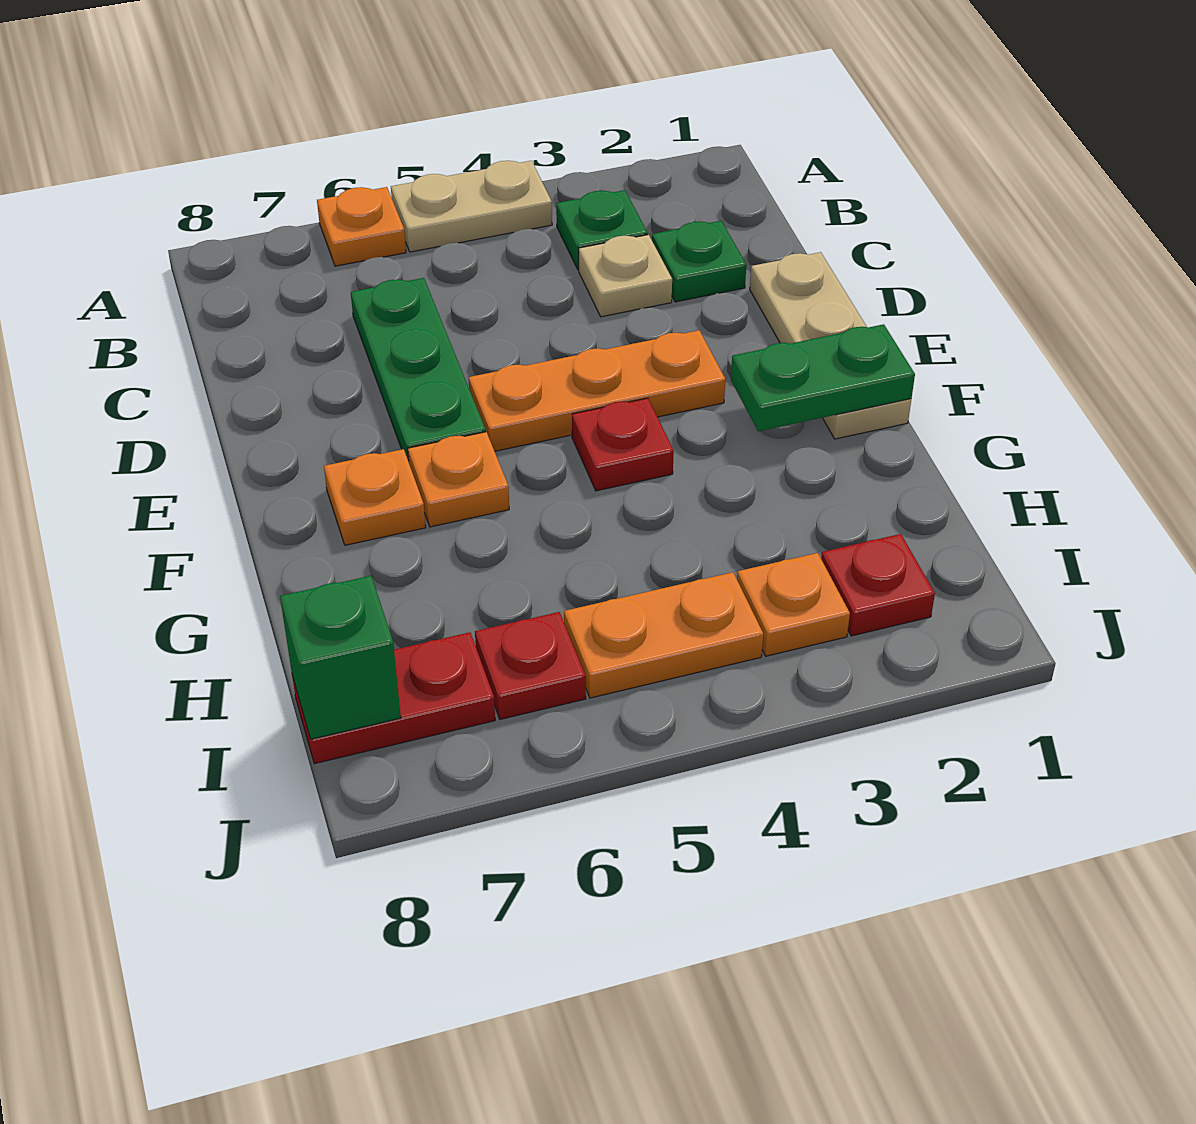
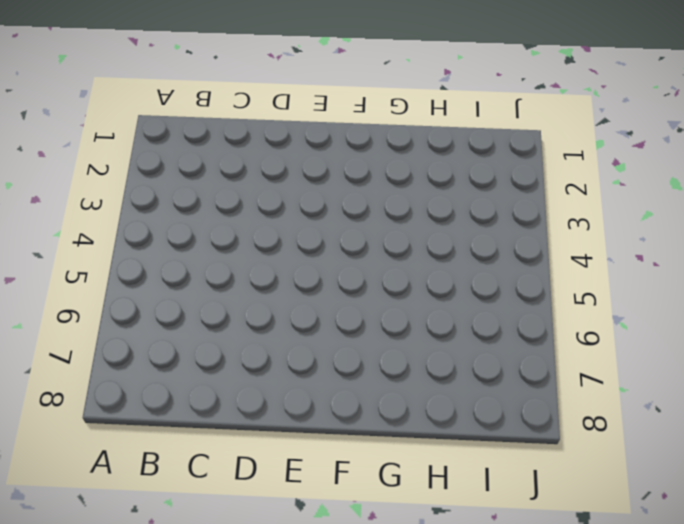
none -> tan 1x2 plate [391,161,552,252]
none -> orange 1x1 plate [317,187,406,266]
none -> green 1x1 plate [556,190,648,269]

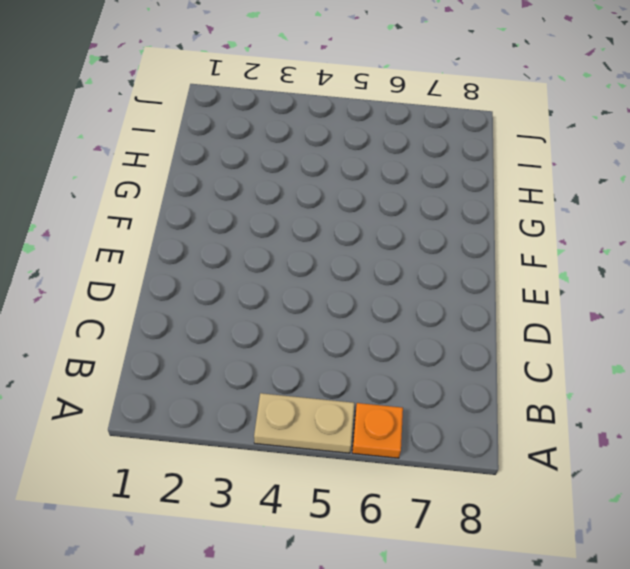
none -> green 1x1 plate [556,190,648,269]
none -> green 1x1 plate [652,221,746,302]
none -> tan 1x1 plate [579,235,672,317]

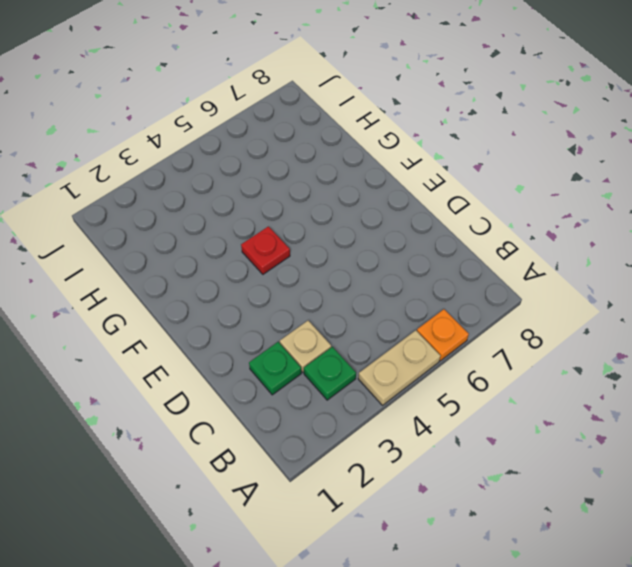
none -> green 1x3 plate [351,278,486,462]
none -> tan 1x3 plate [750,252,911,439]
none -> orange 1x3 plate [469,330,726,451]

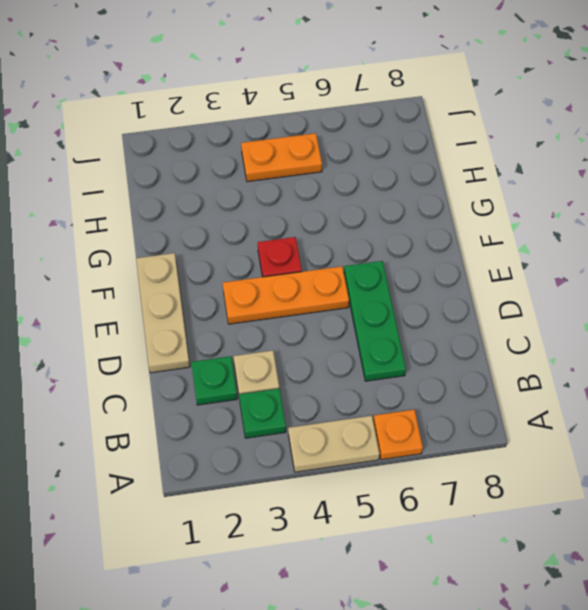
none -> orange 1x1 plate [408,432,509,527]
none -> orange 1x1 plate [324,449,426,545]
none -> red 1x1 plate [821,534,935,636]

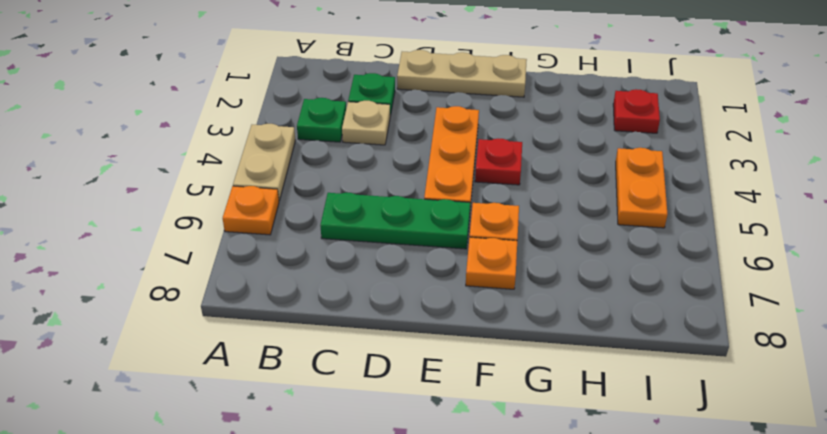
none -> orange 1x1 plate [737,553,850,656]
none -> red 1x1 plate [475,612,586,719]
none -> red 1x2 plate [292,632,495,764]

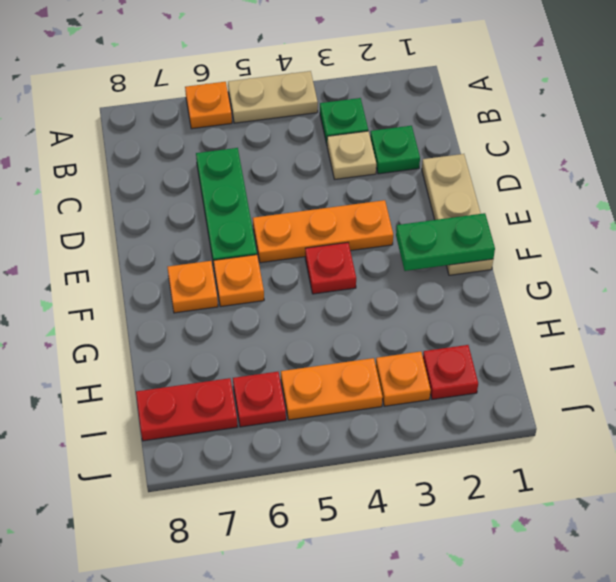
none -> green 1x1 brick [280,576,401,739]

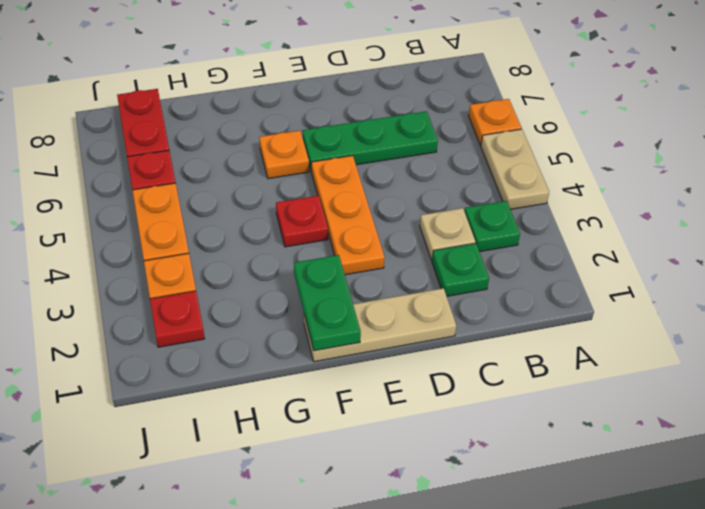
none -> orange 1x1 plate [324,449,426,545]
none -> green 1x1 brick [280,576,401,739]

